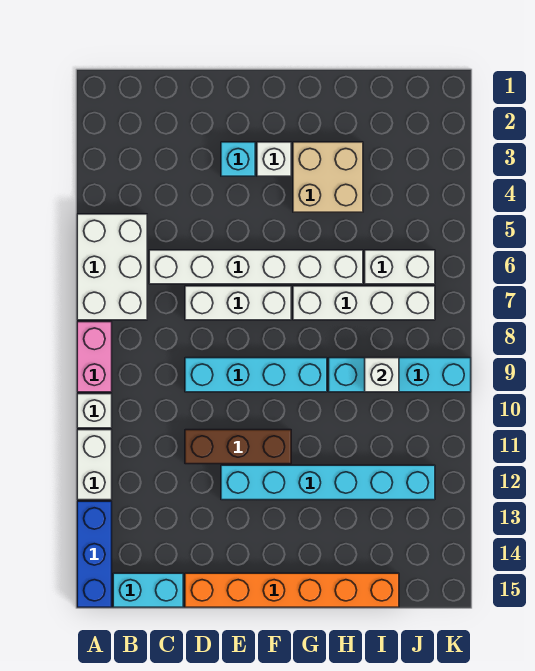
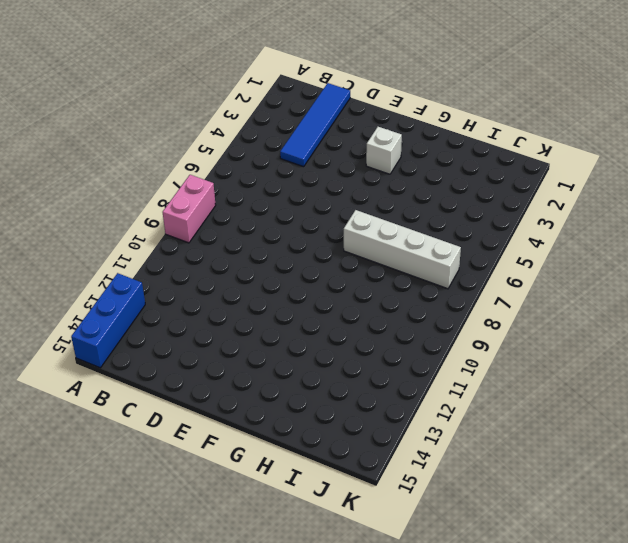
blue 1x4 tile [280,83,350,167] -> none
none -> white 2x3 brick [77,214,147,320]
none -> white 1x1 brick [77,394,112,428]
none -> white 1x2 brick [77,430,112,500]

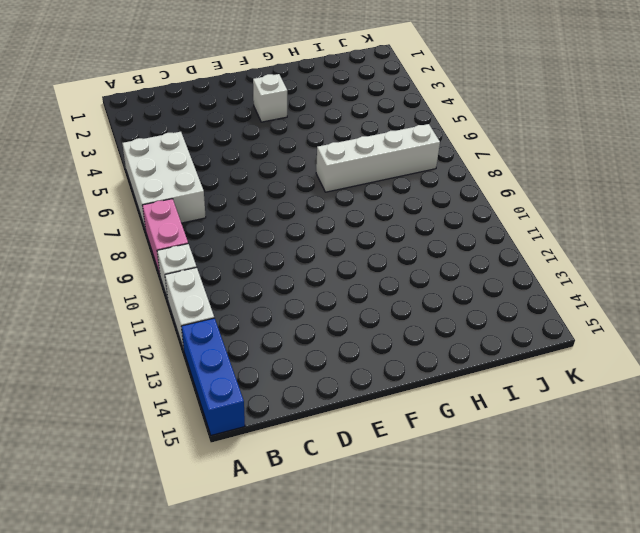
none -> cyan 1x2 brick [113,573,183,607]
none -> white 1x6 brick [149,250,363,284]
none -> white 1x3 brick [185,286,291,320]

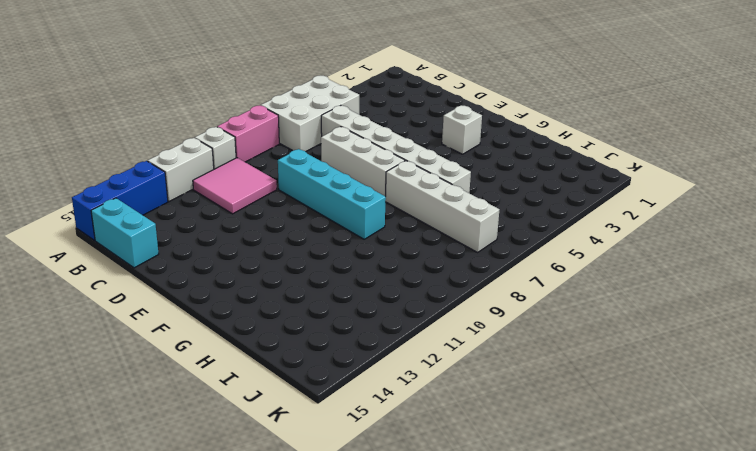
pink 2x2 tile [193,158,277,214] -> none
none -> brown 1x3 brick [185,430,291,464]
none -> orange 1x6 brick [185,573,399,607]
none -> cyan 1x1 brick [221,142,255,176]

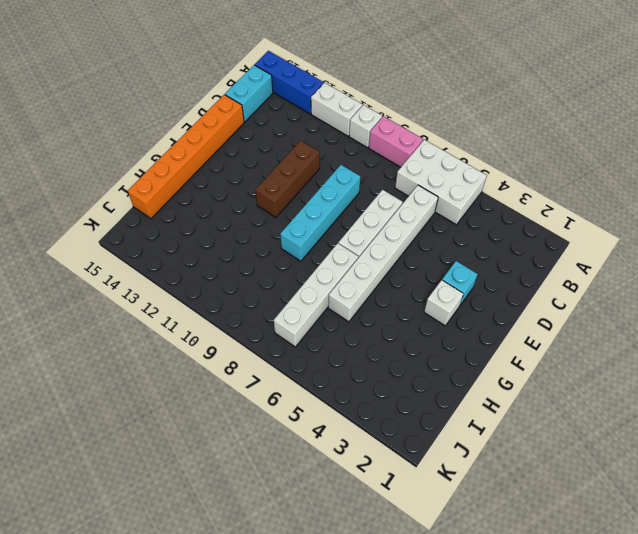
none -> cyan 1x6 brick [221,465,435,500]
none -> tan 2x2 brick [293,142,363,212]
none -> cyan 1x4 brick [329,358,471,392]

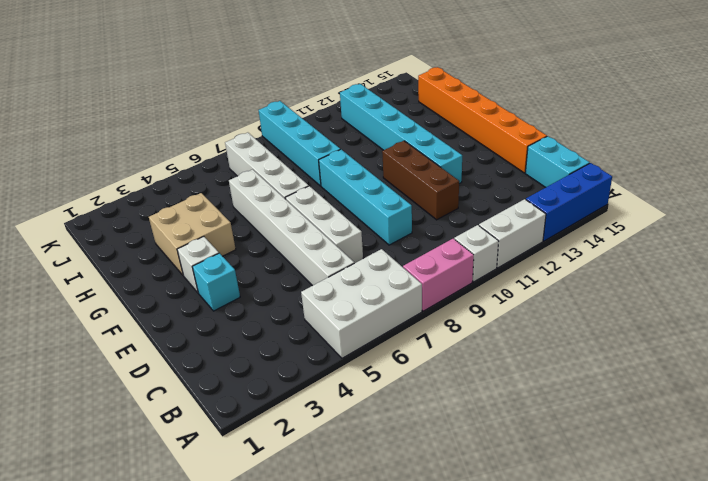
none -> white 1x2 brick [365,250,435,284]
none -> white 1x1 brick [365,358,399,392]

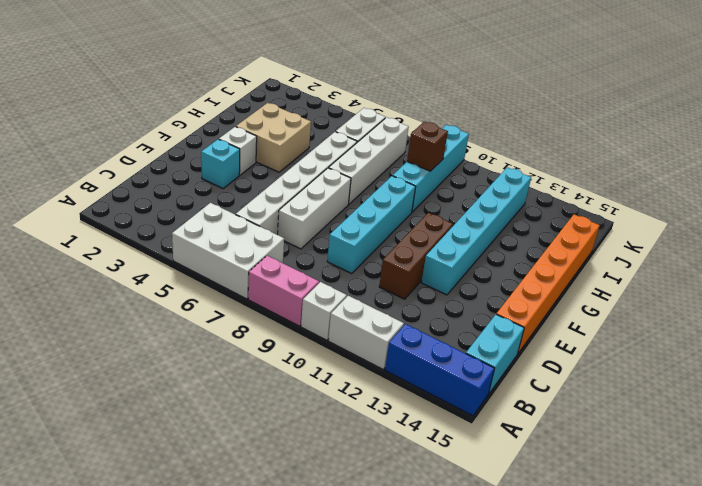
brown 1x1 brick [407,122,448,171] -> white 1x1 brick [365,358,399,392]

